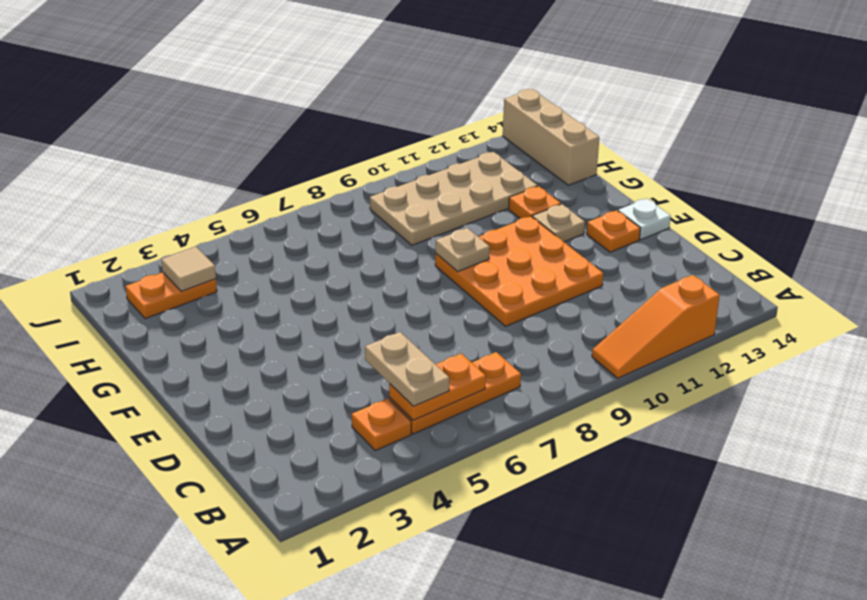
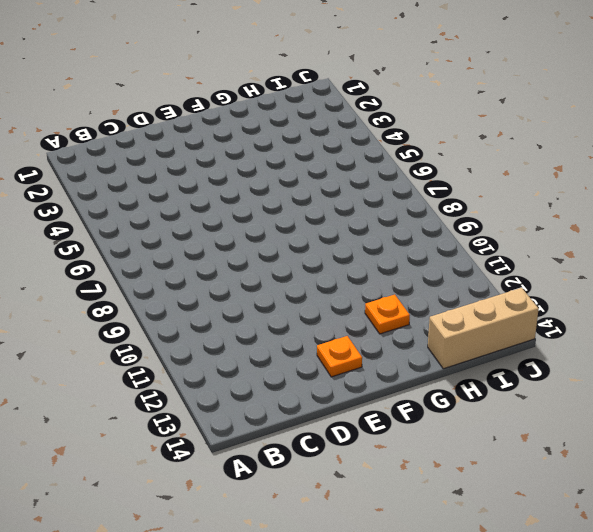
none -> orange 1x3 slope [592,275,720,378]
none -> orange 1x1 plate [352,398,411,451]
none -> orange 1x3 plate [390,352,521,434]

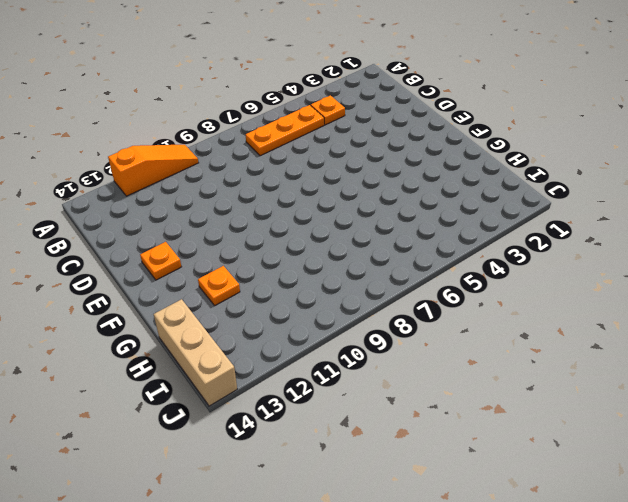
none -> orange 3x3 plate [435,216,603,326]
none -> white 1x1 plate [618,198,671,240]
none -> tan 1x1 plate [532,204,585,242]

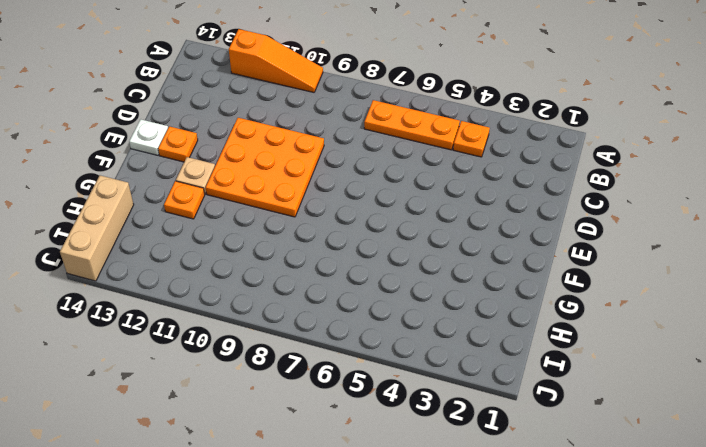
none -> tan 2x4 plate [370,152,537,245]
none -> orange 1x2 plate [126,272,217,319]
none -> orange 1x2 plate [389,354,486,420]

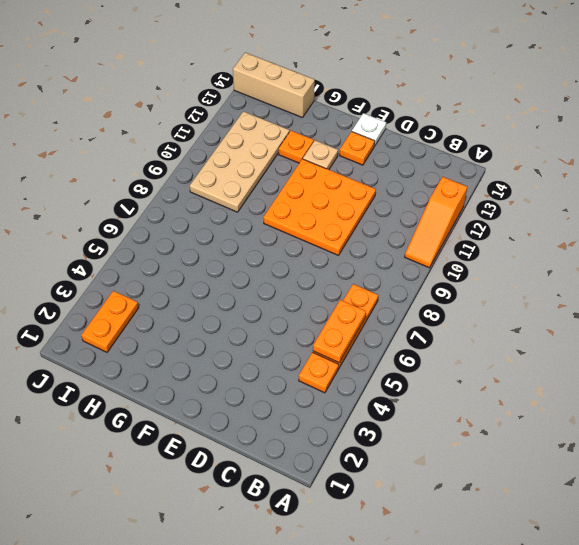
none -> tan 1x1 plate [436,228,490,272]
none -> tan 1x1 tile [161,247,216,291]
none -> tan 1x2 plate [365,332,449,406]

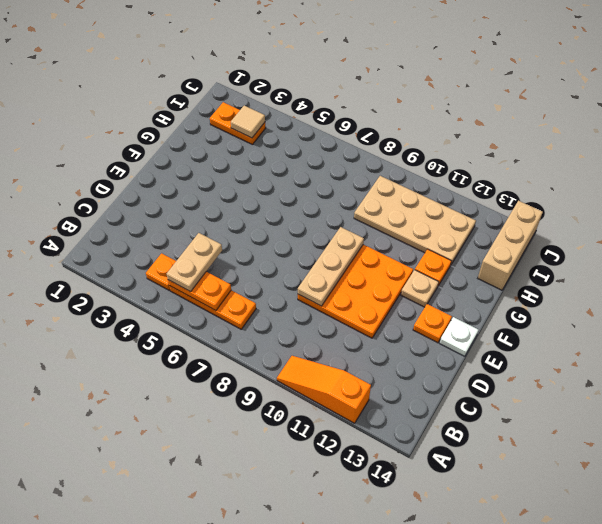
tan 1x3 plate [298,227,364,306] -> tan 1x1 plate [436,228,490,272]

